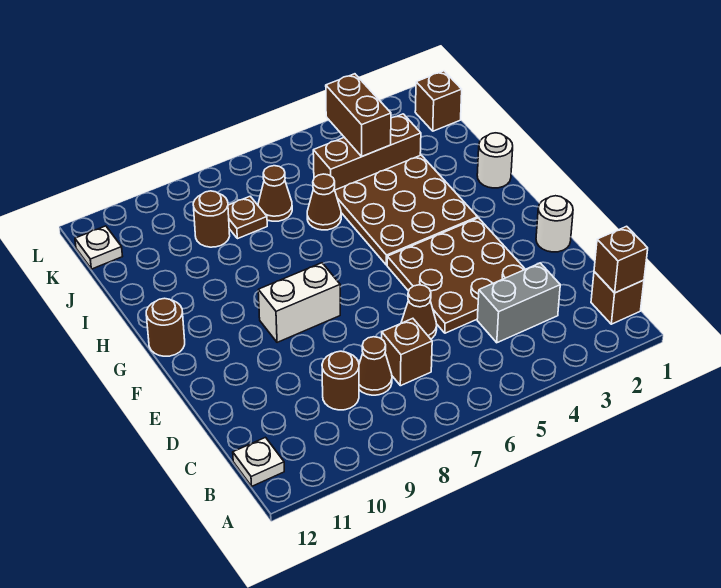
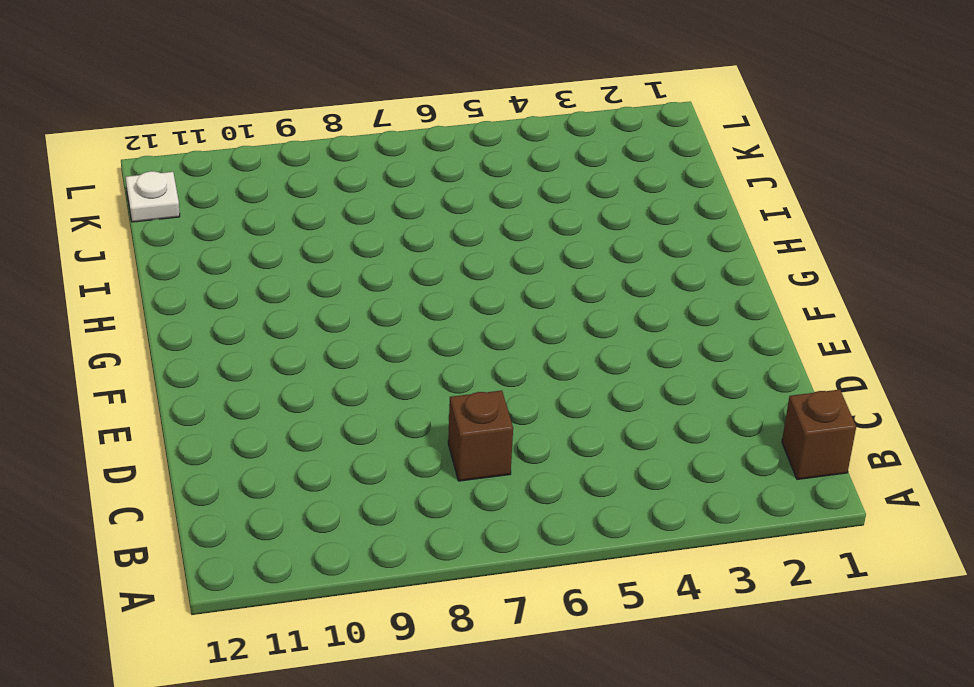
none -> white 1x1 plate [233,437,284,486]
none -> grey 1x2 brick [477,263,560,343]
none -> brown 1x1 cone [359,337,392,395]

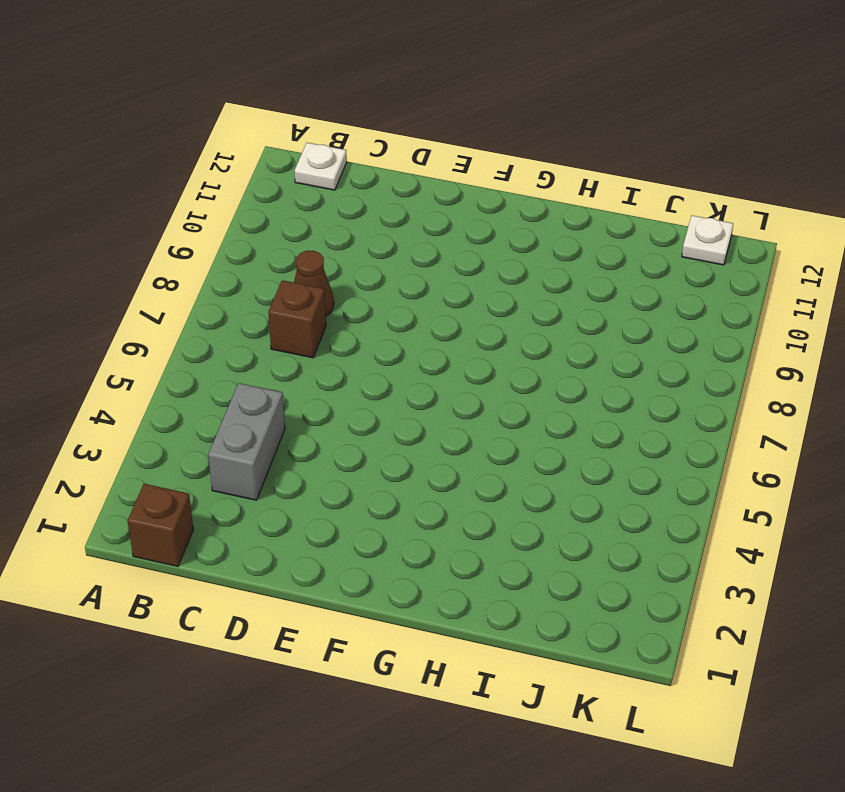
none -> brown 1x1 round brick [322,351,359,410]
none -> brown 3x3 plate [387,218,525,333]
none -> brown 1x1 cone [401,285,437,339]

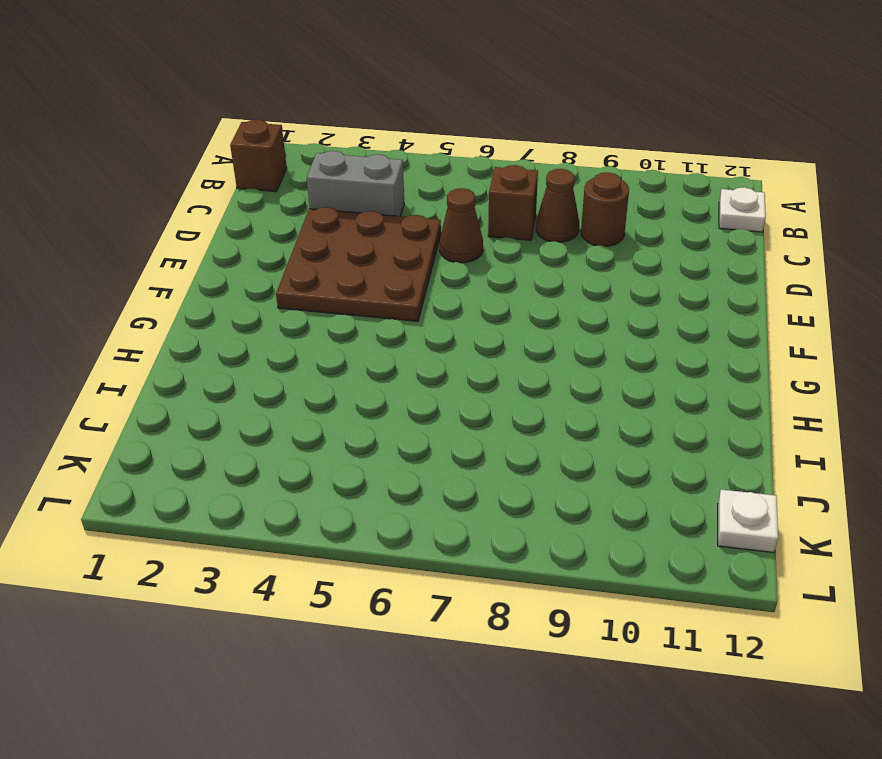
none -> white 1x1 round brick [536,196,573,252]
none -> white 1x2 brick [258,263,340,342]
none -> brown 3x3 plate [335,155,478,265]

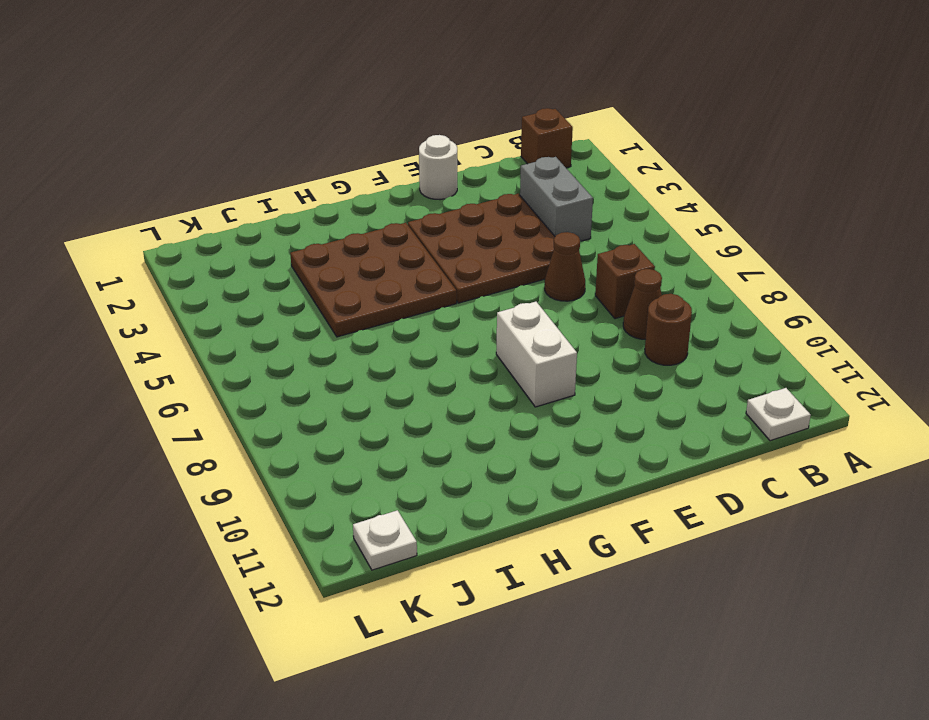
none -> brown 1x1 round brick [146,298,185,356]
none -> white 1x1 round brick [477,133,513,188]
none -> brown 1x1 cone [307,174,341,230]

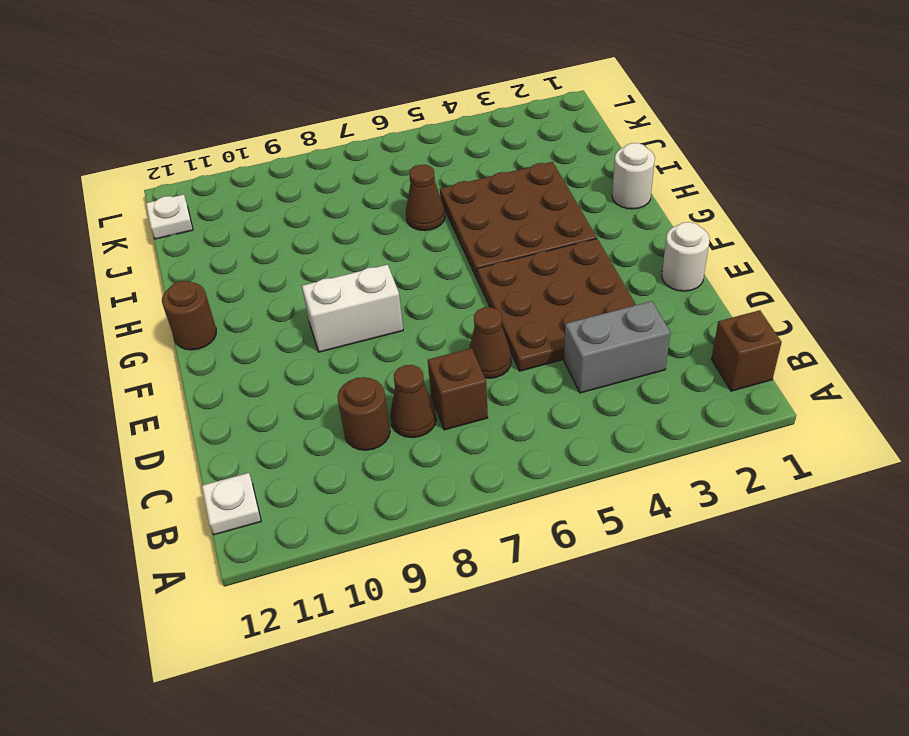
none -> brown 1x3 brick [313,114,421,190]
none -> brown 1x1 cone [258,166,292,221]
none -> brown 1x1 plate [228,196,267,239]

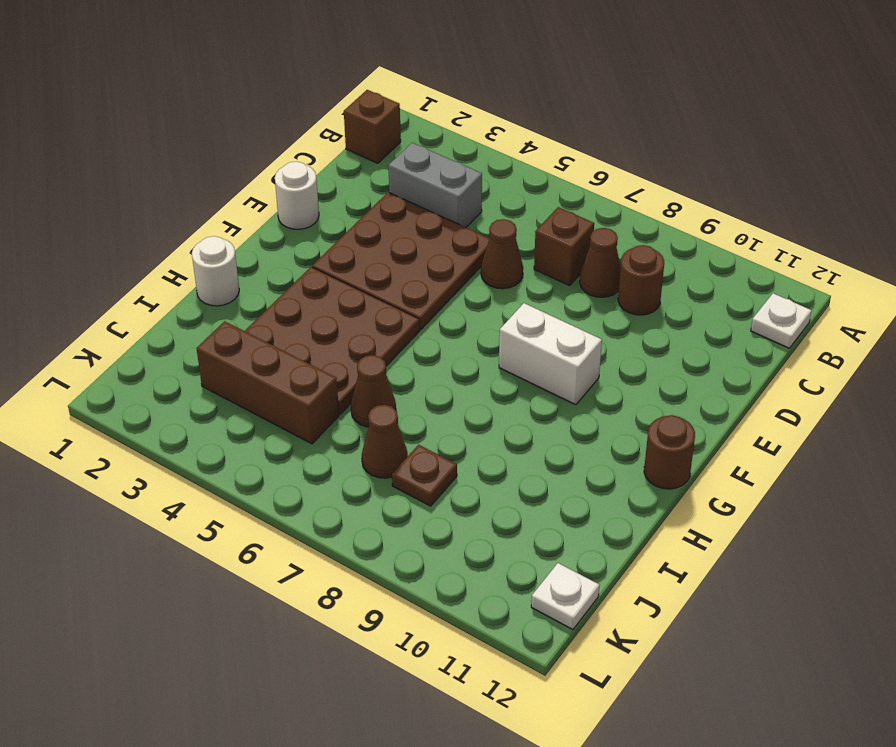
none -> brown 1x1 round brick [193,191,230,247]
none -> brown 1x1 brick [415,71,462,131]
none -> brown 1x1 brick [594,226,648,293]

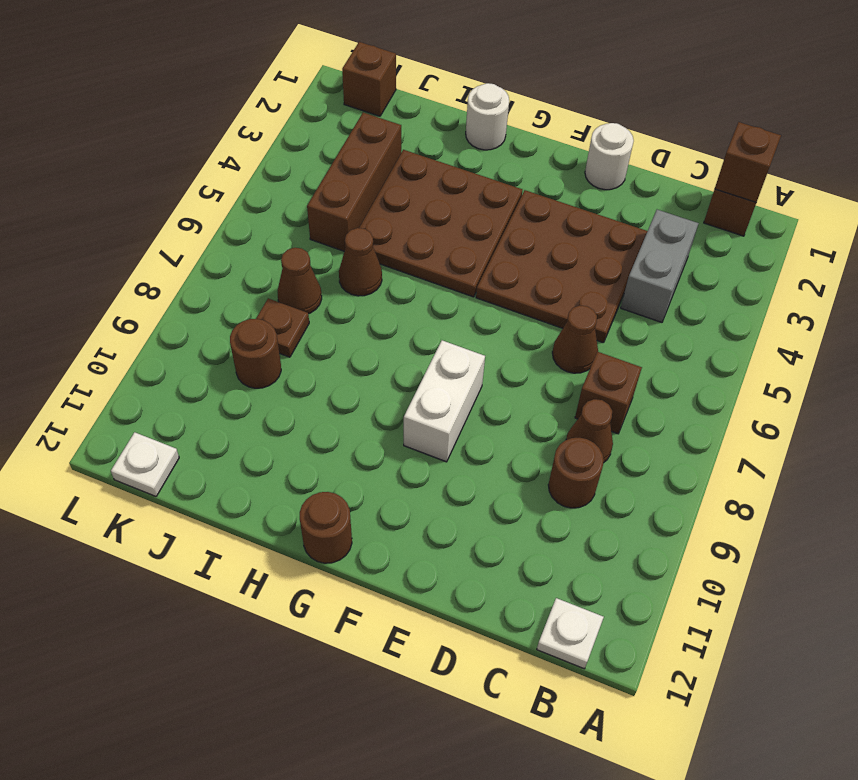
none -> brown 1x2 brick [326,74,391,156]

